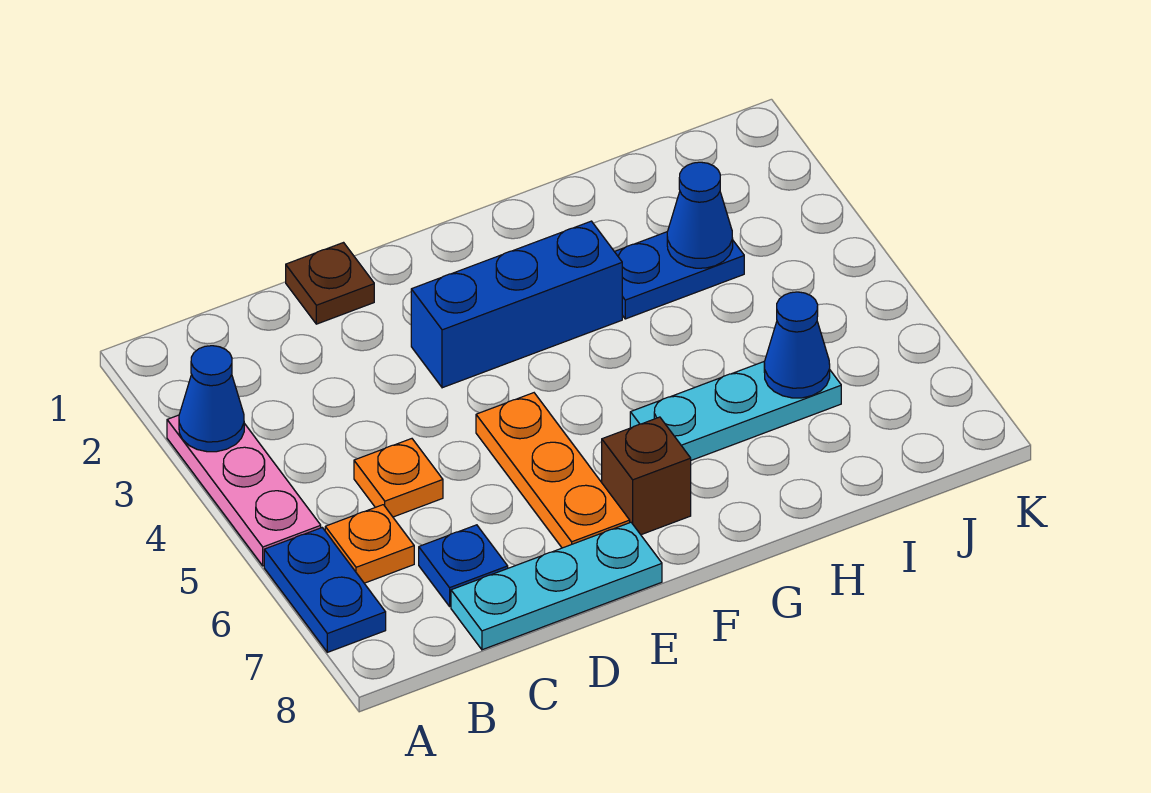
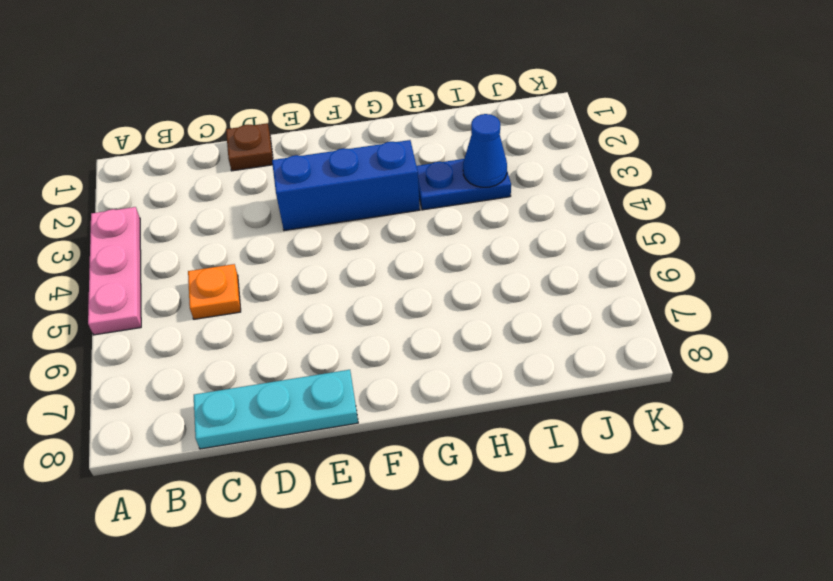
none -> blue 1x2 plate [264,528,386,652]
none -> orange 1x1 plate [325,505,414,583]
none -> blue 1x1 plate [419,525,508,606]

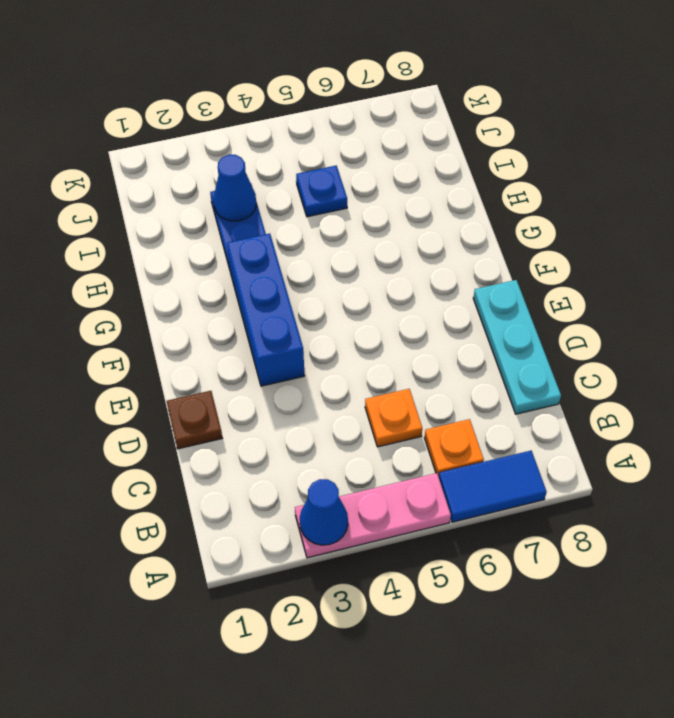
blue 1x2 tile [439,451,547,522] -> blue 1x2 plate [264,528,386,652]
blue 1x1 plate [296,166,347,217] -> blue 1x1 plate moved to [419,525,508,606]
none -> orange 1x3 plate [476,393,630,548]
none -> brown 1x1 brick [602,417,691,535]
none -> cyan 1x3 plate [630,362,841,460]

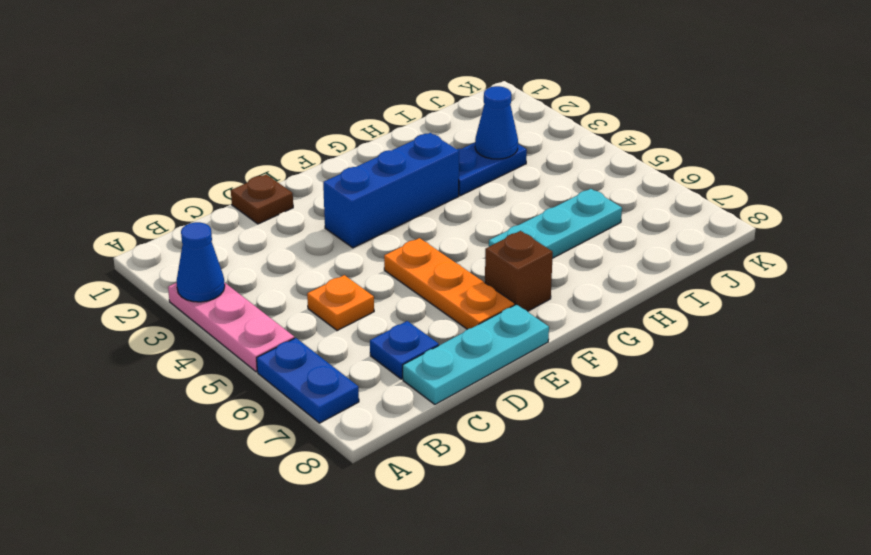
none -> orange 1x1 plate [325,505,414,583]
none -> blue 1x1 cone [764,292,830,398]

